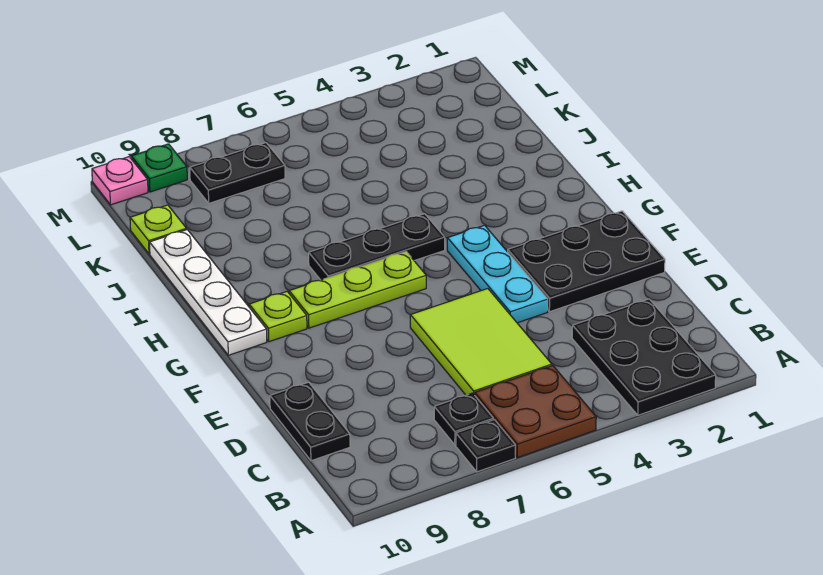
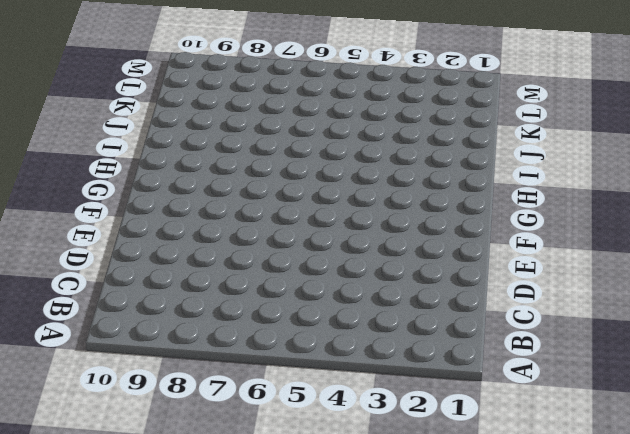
none -> black 2x3 plate [572,299,716,415]
none -> brown 2x2 plate [475,366,596,458]
none -> black 1x1 plate [456,420,515,472]

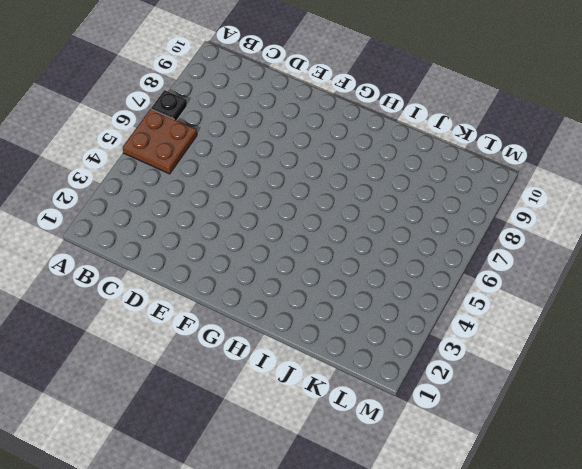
none -> black 2x3 plate [572,299,716,415]
none -> black 1x1 plate [434,393,493,445]
none -> lime 2x3 tile [410,289,552,395]

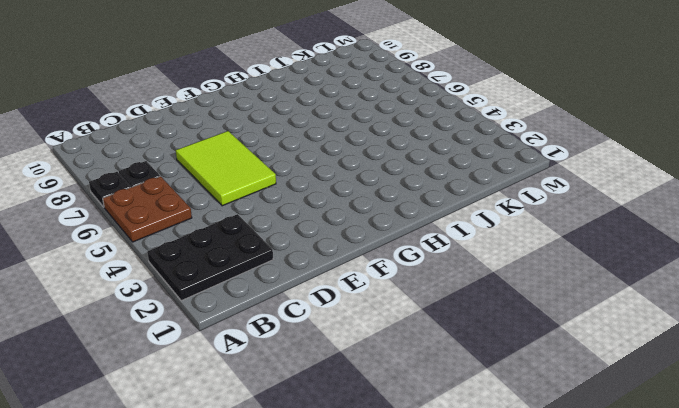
lime 2x3 tile [176,131,276,206] -> lime 2x3 tile turned to [410,289,552,395]
none -> black 1x2 plate [270,382,350,461]
none -> black 2x3 plate [508,211,665,312]
none -> cyan 1x3 plate [447,225,548,323]

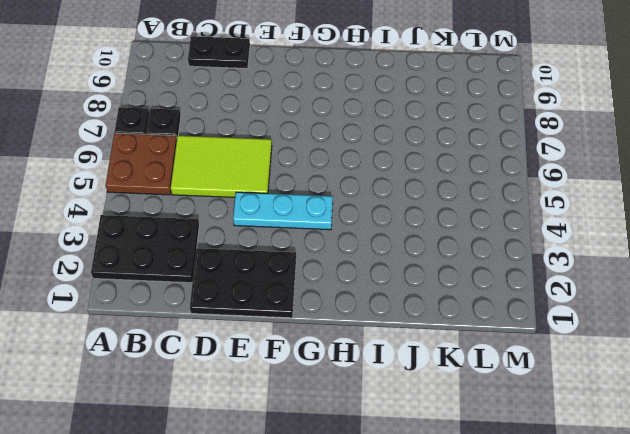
black 2x3 plate [190,248,296,318] -> black 2x3 plate turned to [508,211,665,312]
none -> lime 1x3 plate [289,252,426,328]
none -> lime 1x1 plate [249,292,307,342]
none -> white 1x4 plate [149,230,267,355]

